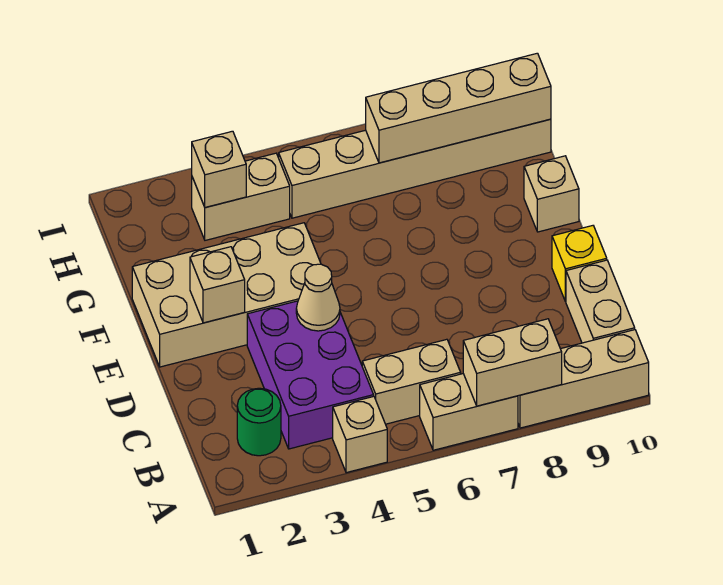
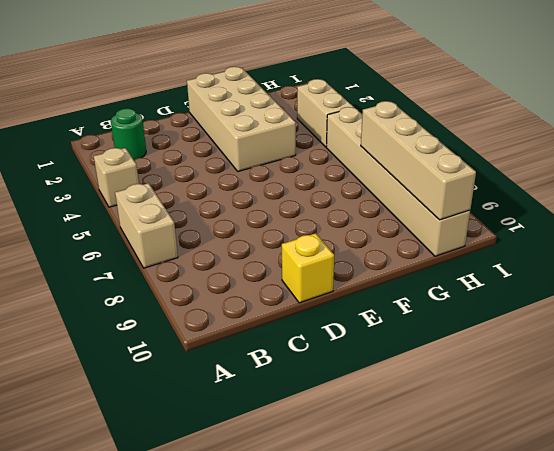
none -> tan 1x3 brick [518,330,649,428]
none -> purple 2x3 brick [247,301,374,449]
none -> tan 1x2 brick [362,339,461,424]

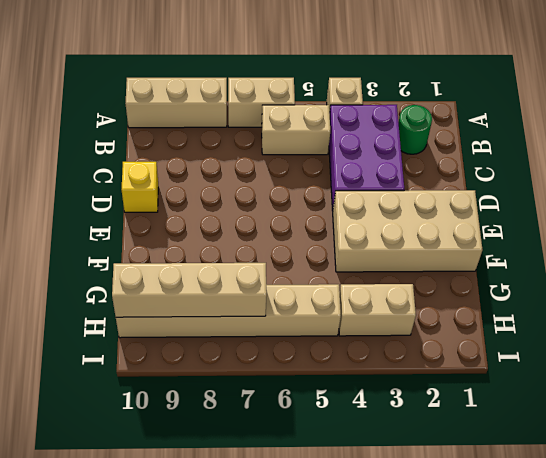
none -> tan 1x2 brick [566,260,635,343]
none -> tan 1x1 brick [524,156,579,232]
none -> tan 1x2 brick [463,319,562,406]

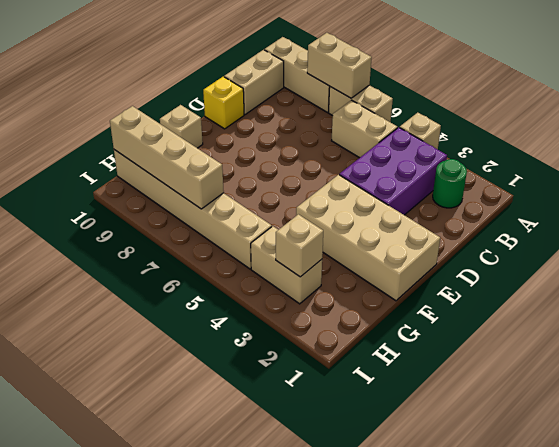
none -> tan 1x1 cone [296,264,340,331]
none -> tan 1x1 brick [190,247,245,323]

